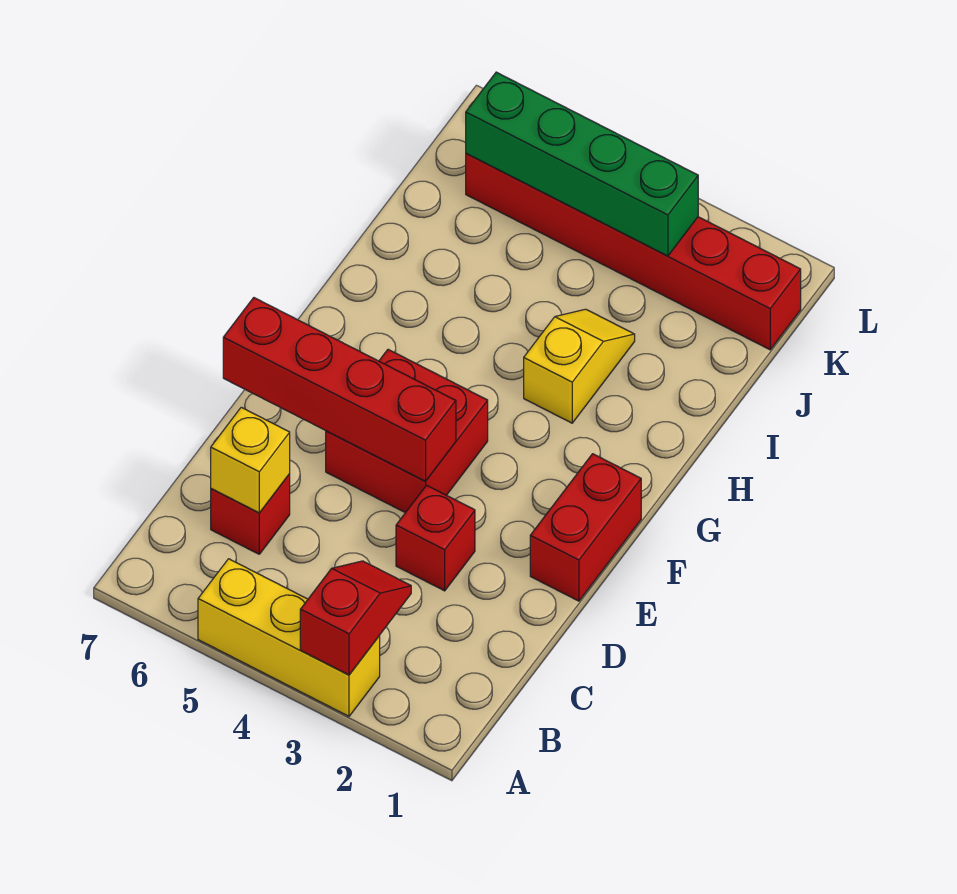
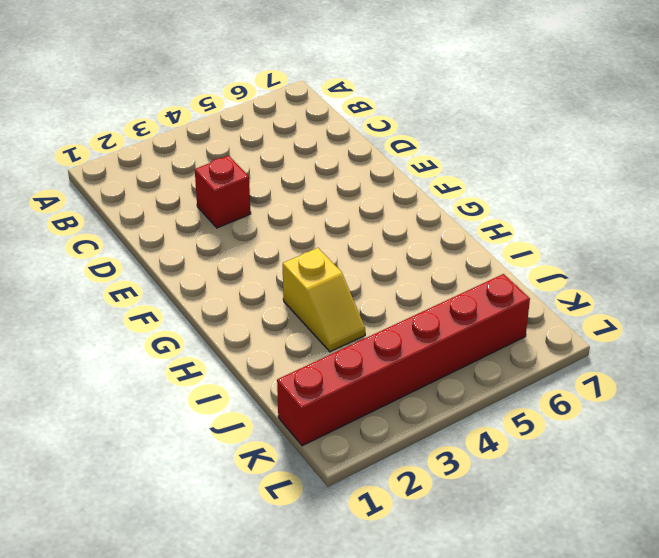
none -> yellow 1x3 brick [198,559,380,716]
none -> red 1x1 brick [211,474,290,554]

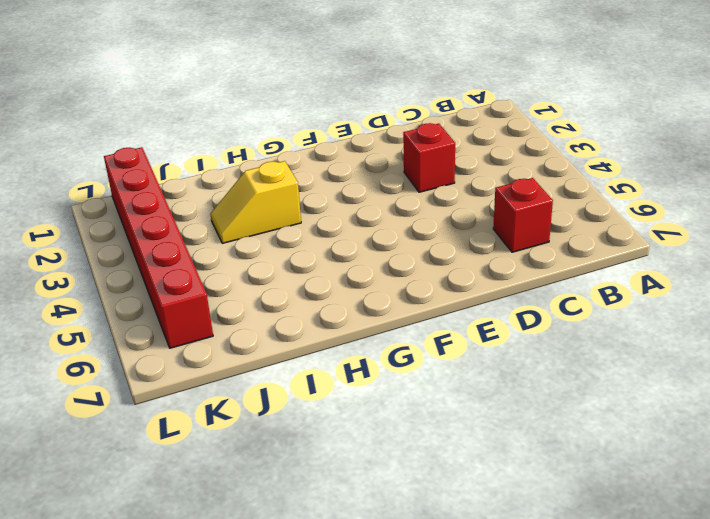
none -> yellow 1x3 brick [198,559,380,716]
none -> red 1x2 brick [530,454,641,601]

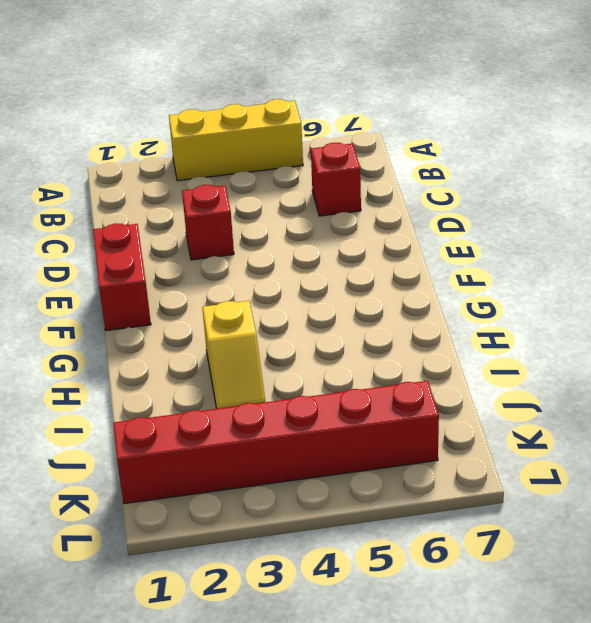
none -> red 2x2 brick [326,349,488,513]
none -> red 1x2 slope [300,561,411,675]

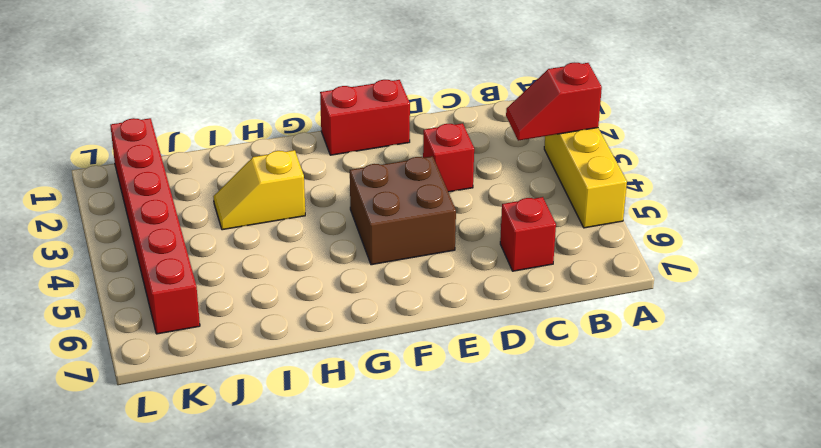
brown 2x2 brick [350,156,456,265] -> red 2x2 brick [326,349,488,513]
none -> yellow 1x1 brick [211,407,290,513]
none -> red 1x4 brick [223,298,456,481]

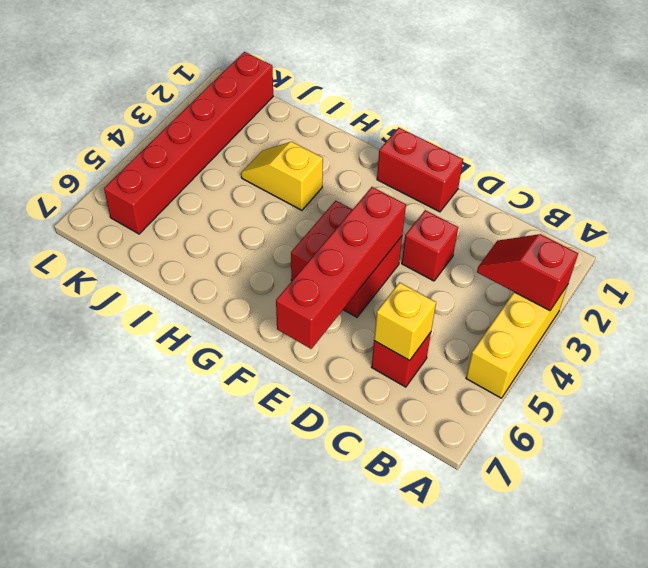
none -> green 1x4 brick [466,72,698,256]

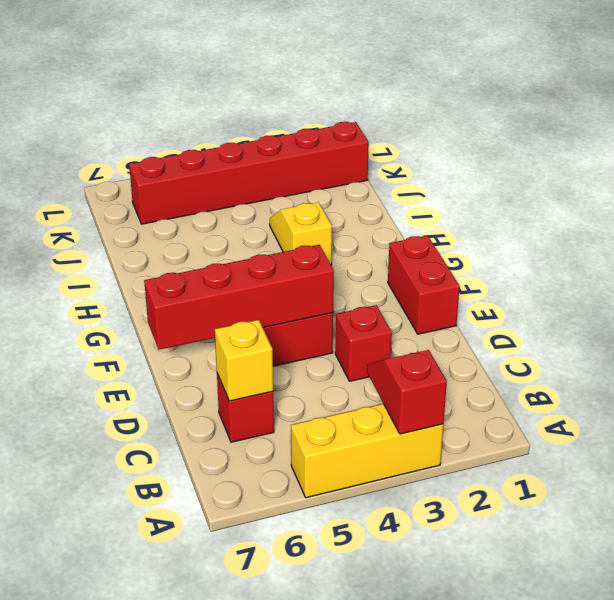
none -> green 1x4 brick [466,72,698,256]

